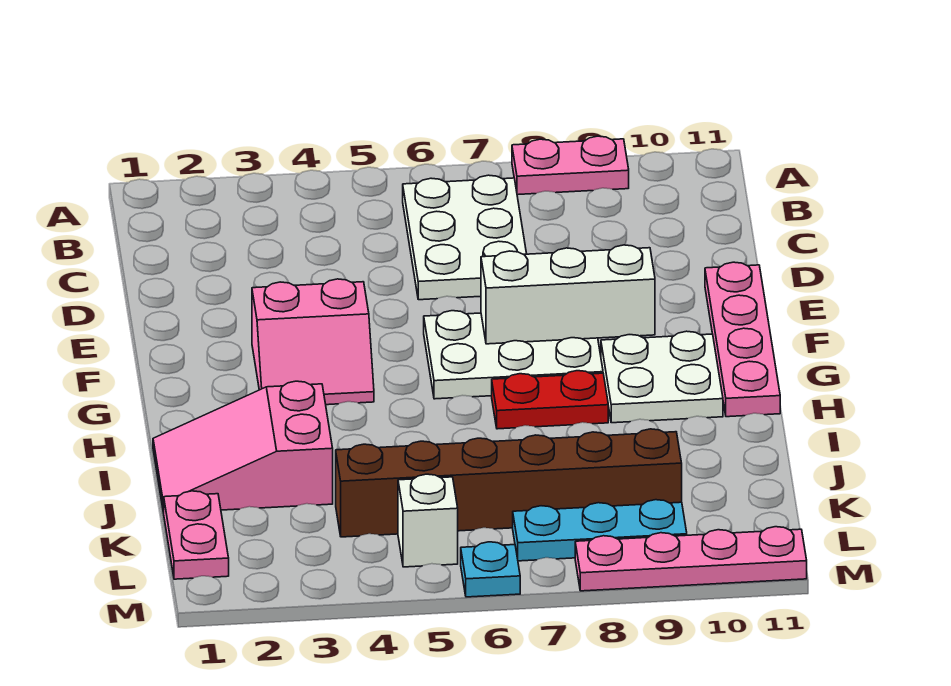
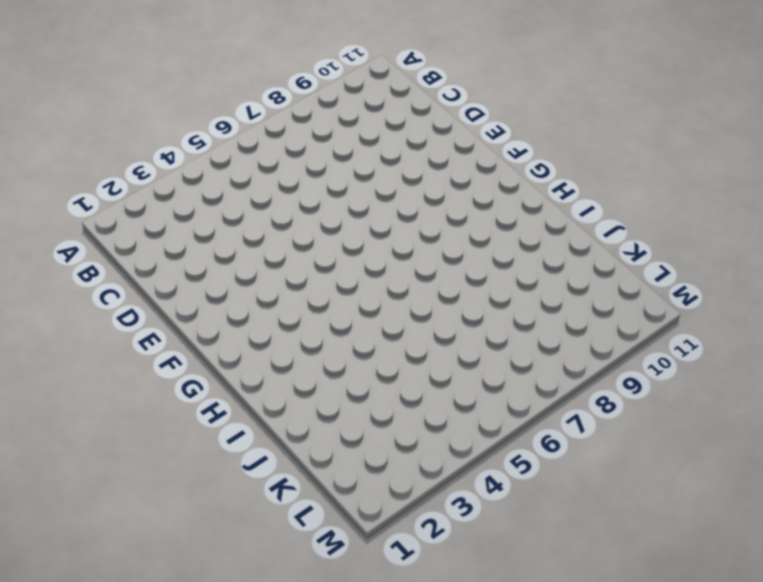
none -> pink 1x2 plate [512,136,629,195]
none -> white 2x3 plate [403,175,527,300]
none -> pink 1x4 plate [705,262,780,417]

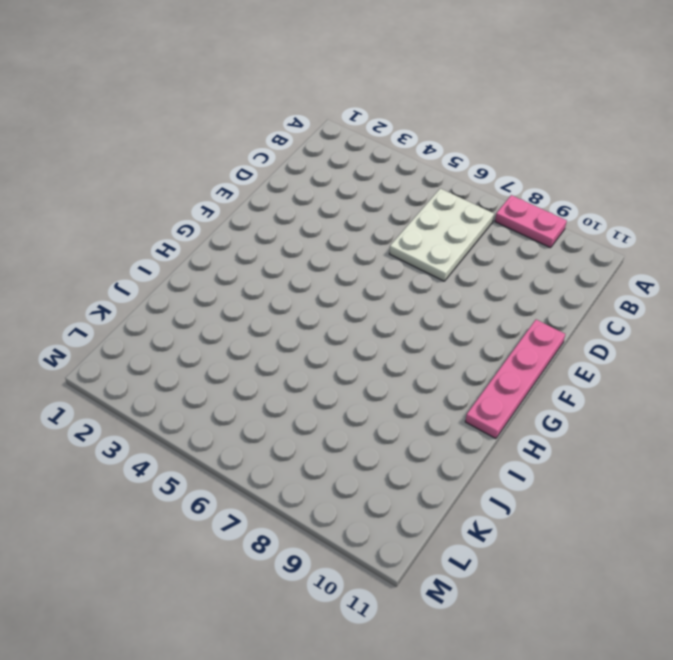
none -> pink 2x2 slope [252,279,374,405]
none -> white 2x3 plate [424,311,603,399]
none -> white 2x2 plate [601,331,723,423]

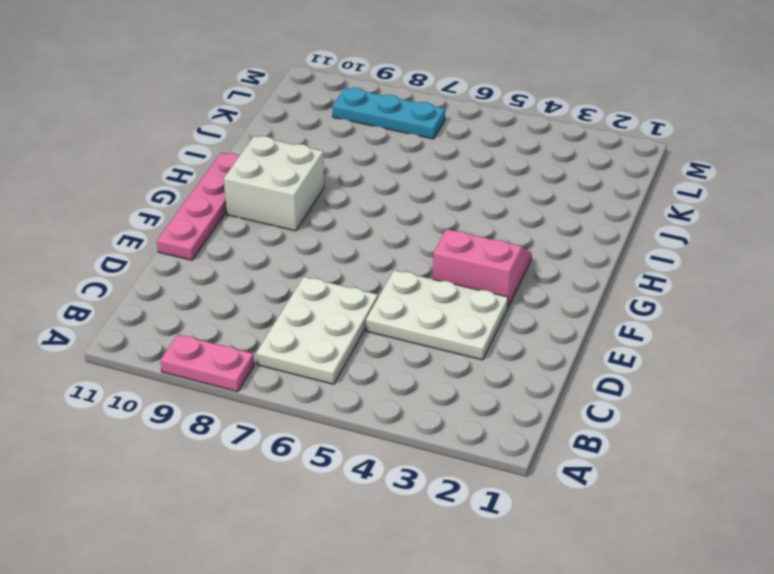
white 2x3 plate [366,270,508,360] -> white 2x3 plate moved to [424,311,603,399]
white 2x2 brick [224,136,324,231] -> white 2x2 plate [601,331,723,423]
none -> red 1x2 plate [492,371,608,429]
none -> pink 2x3 slope [153,381,333,513]
none -> pink 1x2 plate [164,491,229,579]

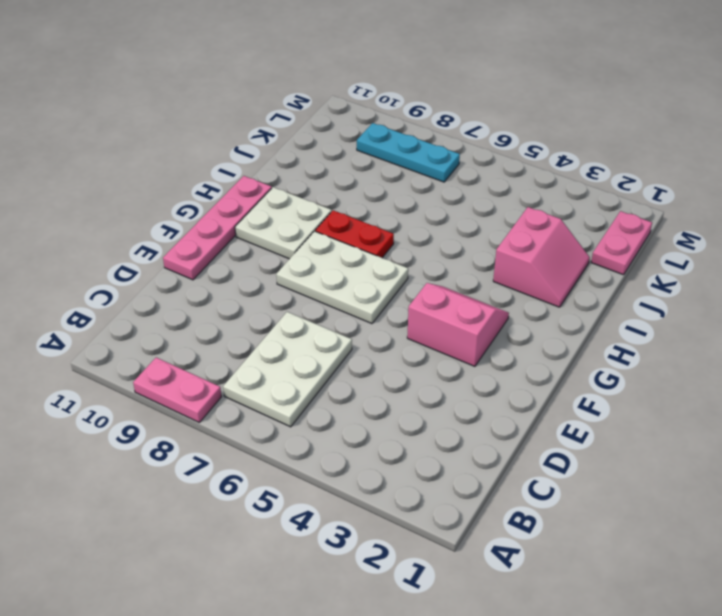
pink 2x2 slope [493,207,590,307] -> pink 2x3 slope [153,381,333,513]
none -> brown 1x6 brick [336,429,682,537]
none -> white 1x1 brick [398,474,458,567]
none -> cyan 1x1 plate [461,542,520,597]

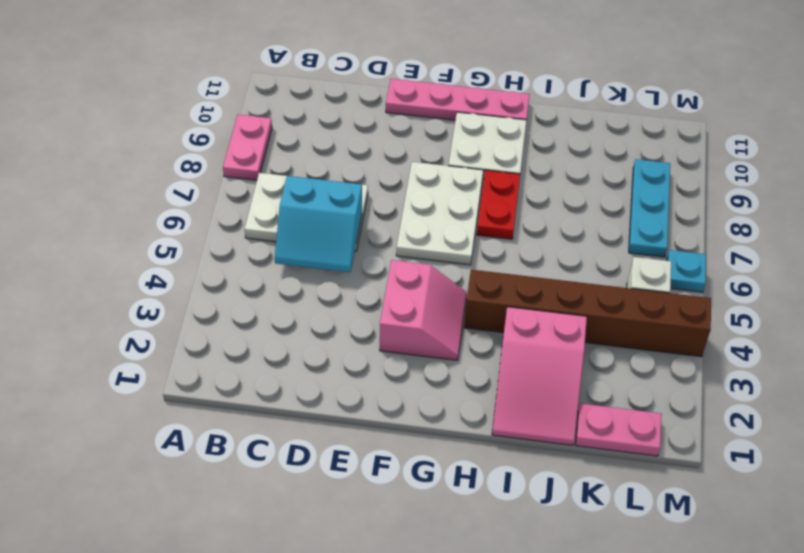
cyan 2x2 slope [275,176,362,272] -> none
brown 1x6 brick [464,270,711,357] -> brown 1x6 brick turned to [336,429,682,537]
none -> pink 1x4 plate [575,527,807,591]
none -> white 1x3 brick [481,245,655,344]

